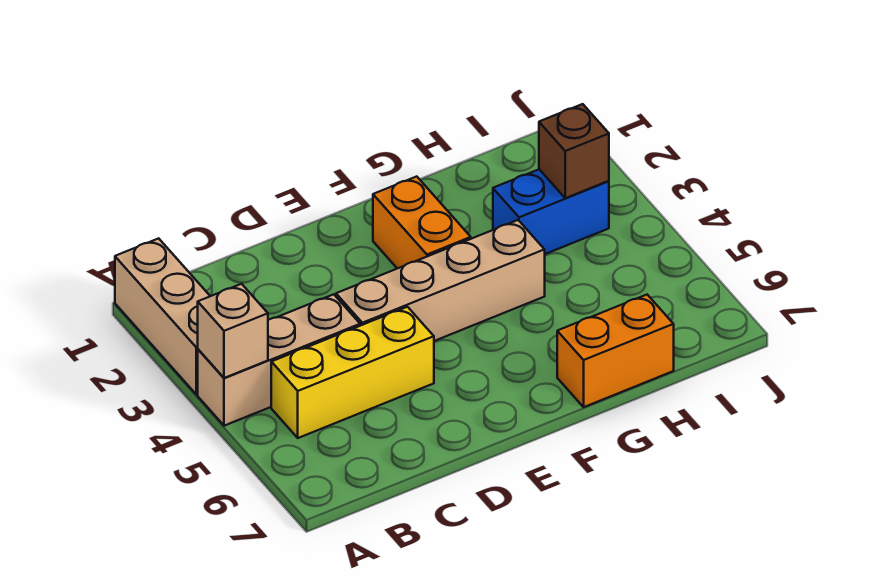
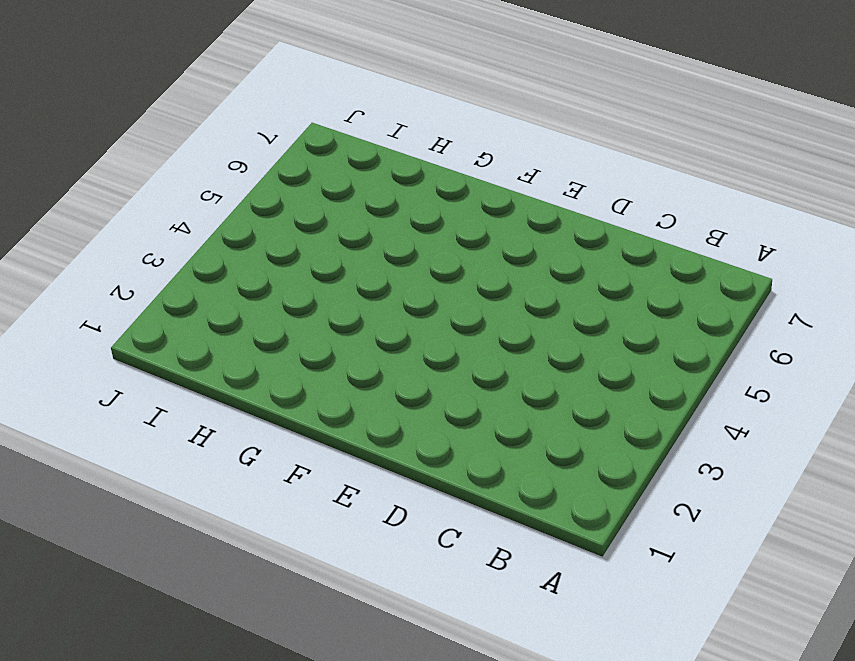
none -> tan 1x3 brick [115,238,210,395]
none -> tan 1x3 brick [198,294,360,426]

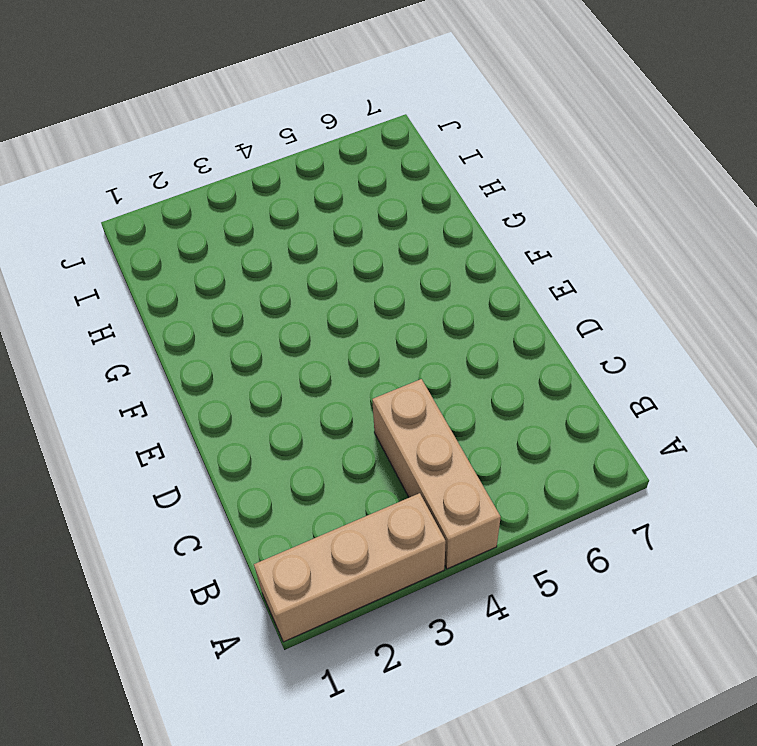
none -> yellow 1x3 brick [271,307,434,438]
none -> tan 1x4 brick [336,220,545,341]

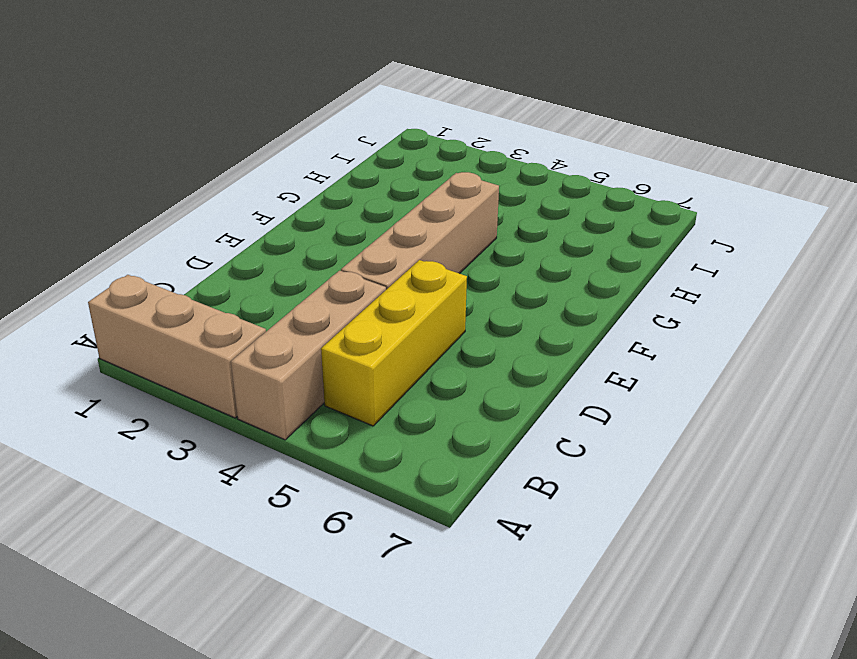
none -> orange 1x2 brick [373,177,471,269]
none -> orange 1x2 brick [557,295,674,407]

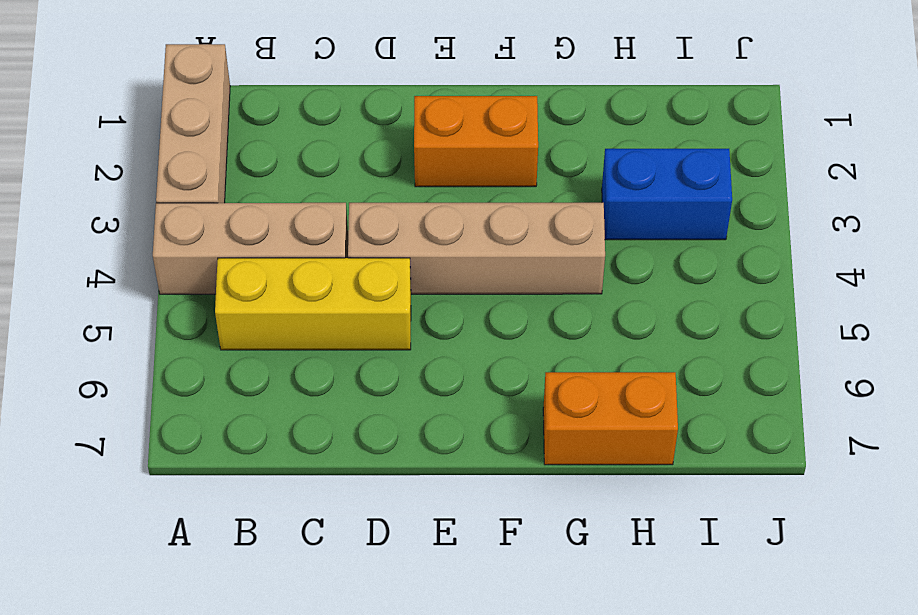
orange 1x2 brick [414,96,538,187] -> orange 1x2 brick turned to [373,177,471,269]
none -> tan 1x1 brick [198,284,268,378]
none -> brown 1x1 brick [539,104,609,198]

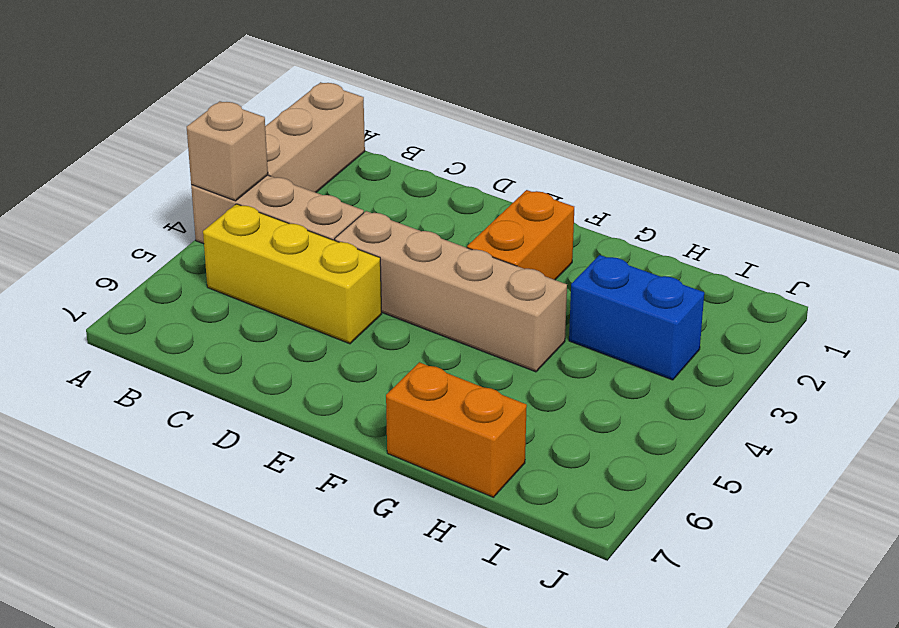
none -> brown 1x1 brick [539,104,609,198]

